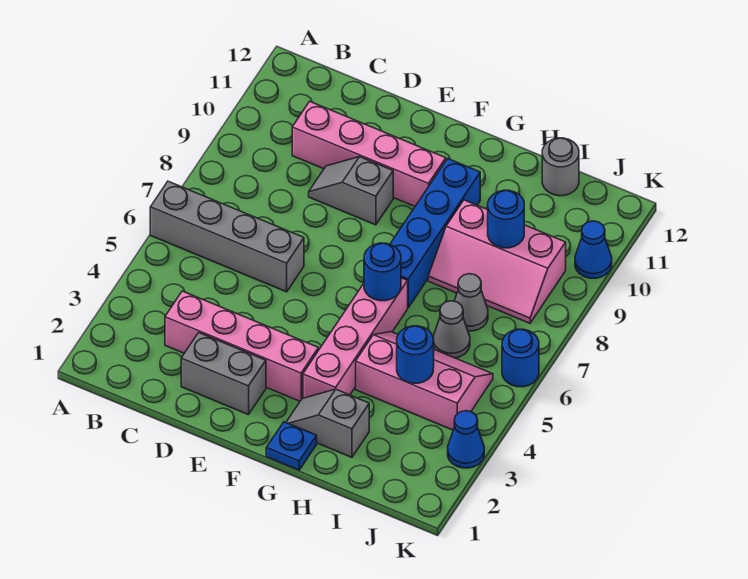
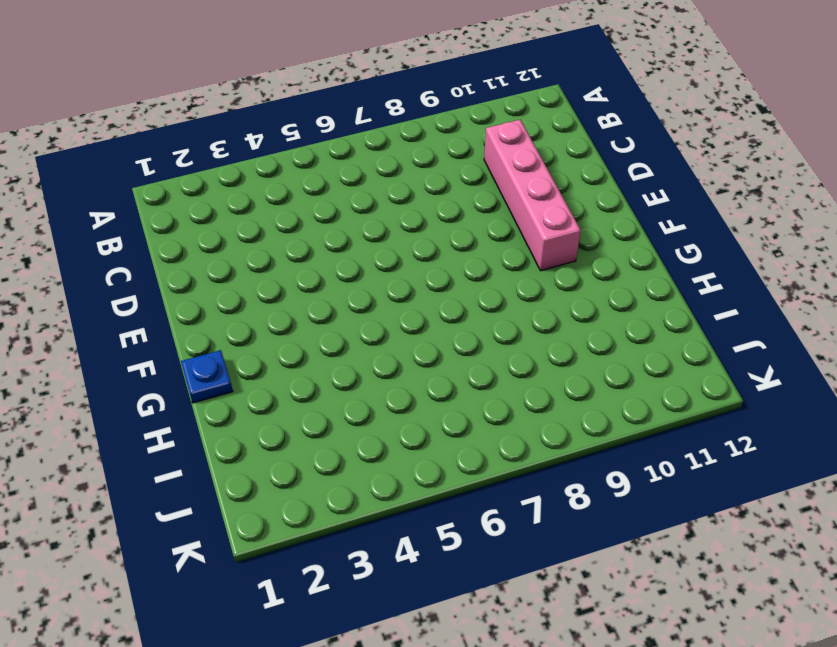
none -> grey 1x4 brick [150,181,304,292]
none -> pink 1x4 brick [165,291,319,401]
none -> grey 1x2 brick [181,333,266,415]

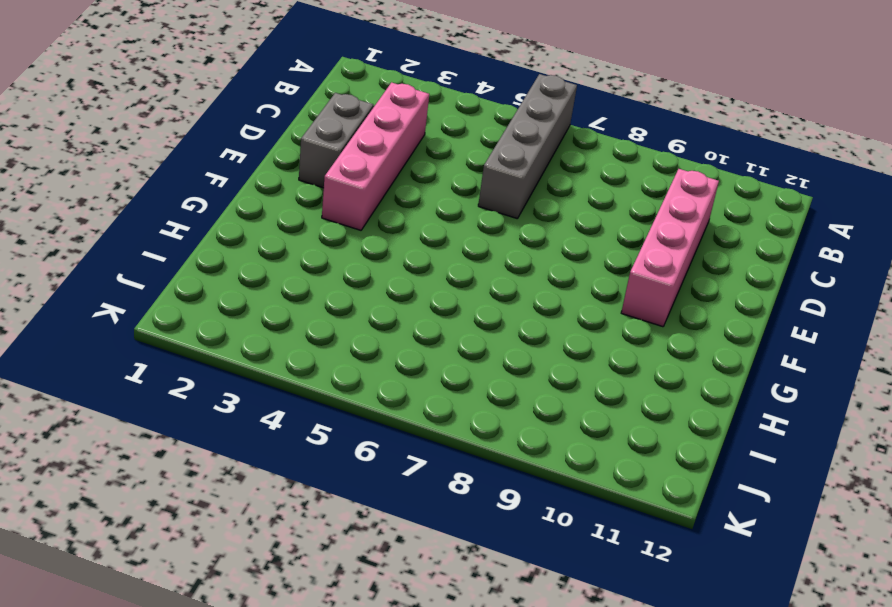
none -> grey 1x2 slope [309,157,393,225]
none -> blue 1x1 plate [266,422,317,470]
none -> grey 1x2 slope [286,389,369,457]

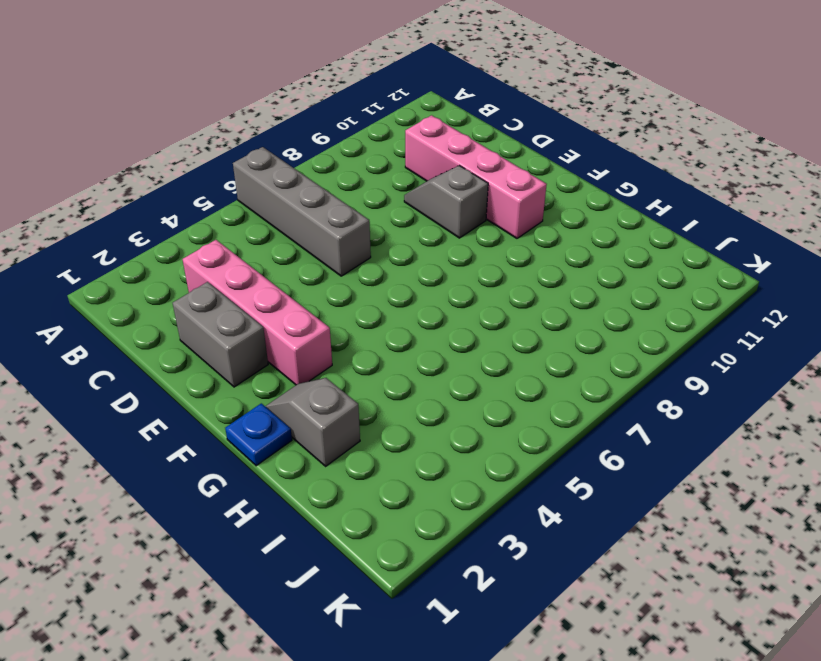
none -> pink 1x4 brick [303,278,408,398]
none -> blue 1x4 brick [390,159,480,307]
none -> pink 2x3 slope [356,332,493,430]

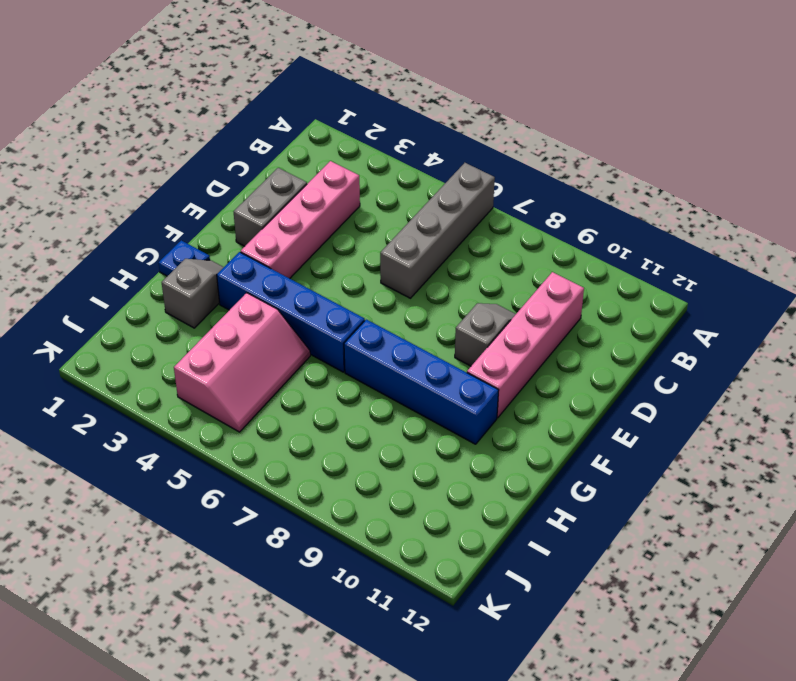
blue 1x4 brick [217,252,365,372] -> pink 1x4 brick [303,278,408,398]
none -> pink 2x3 slope [428,200,566,323]
none -> grey 1x1 cone [433,301,470,358]
none -> grey 1x1 cone [455,274,488,331]

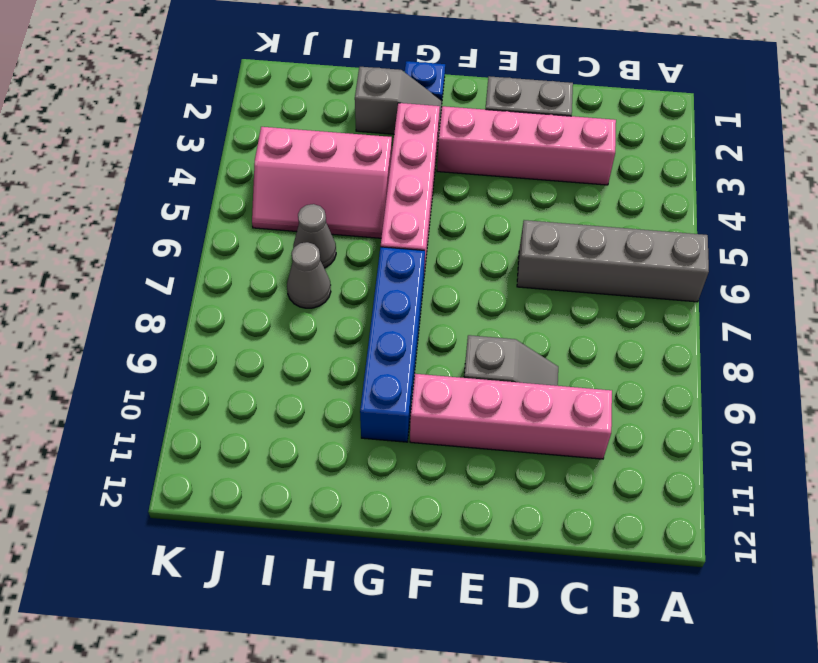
none -> pink 2x3 slope [428,200,566,323]
none -> grey 1x1 round brick [542,138,579,196]
none -> blue 1x1 cone [448,411,484,468]

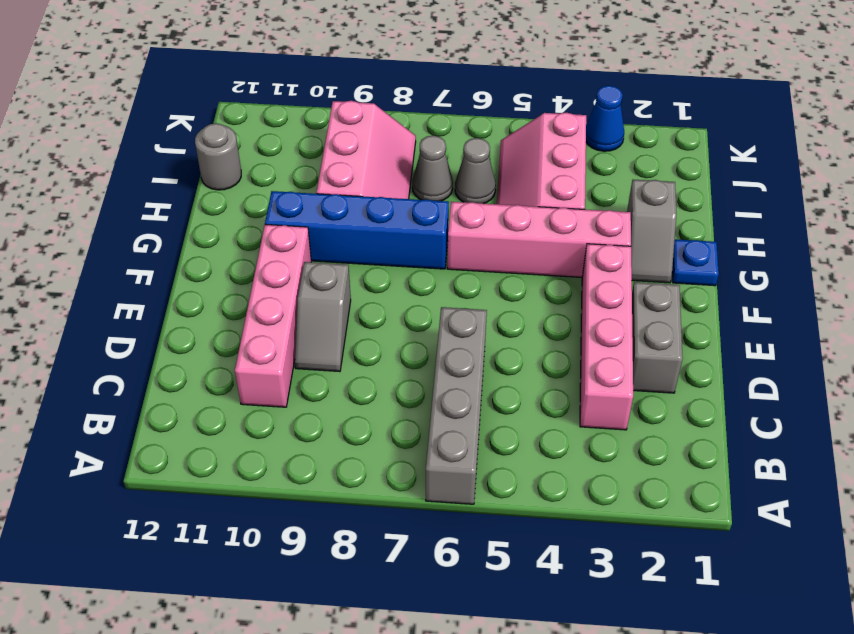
none -> blue 1x1 round brick [502,329,539,387]
none -> blue 1x1 cone [575,221,612,278]
none -> blue 1x1 round brick [364,243,401,301]

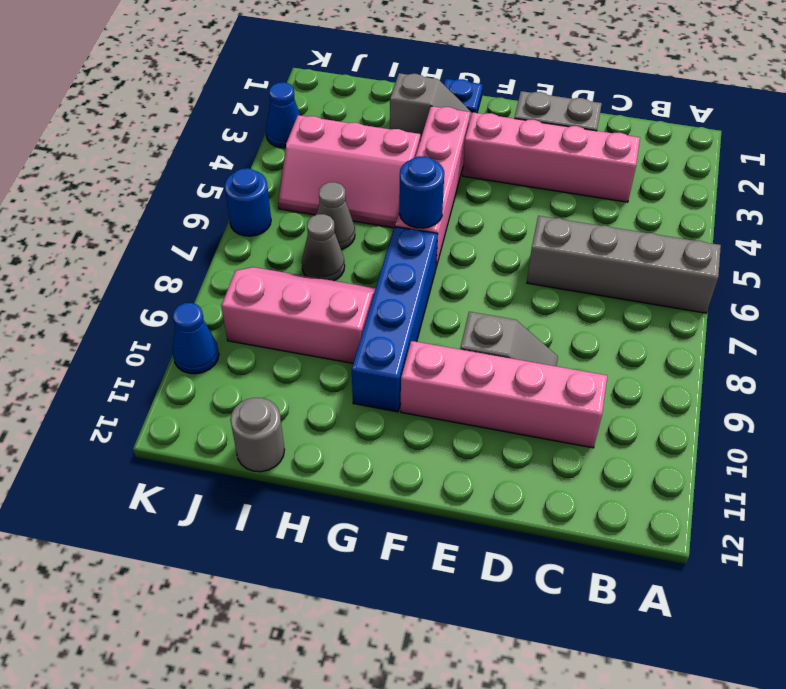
none -> blue 1x1 round brick [397,326,434,383]
none -> blue 1x1 round brick [488,190,524,248]

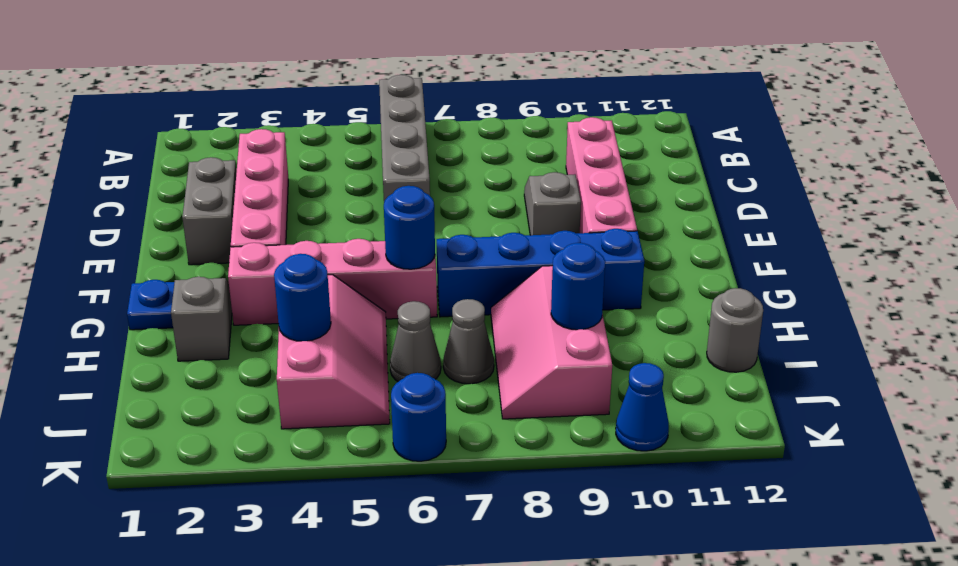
none -> blue 1x1 cone [448,411,484,468]

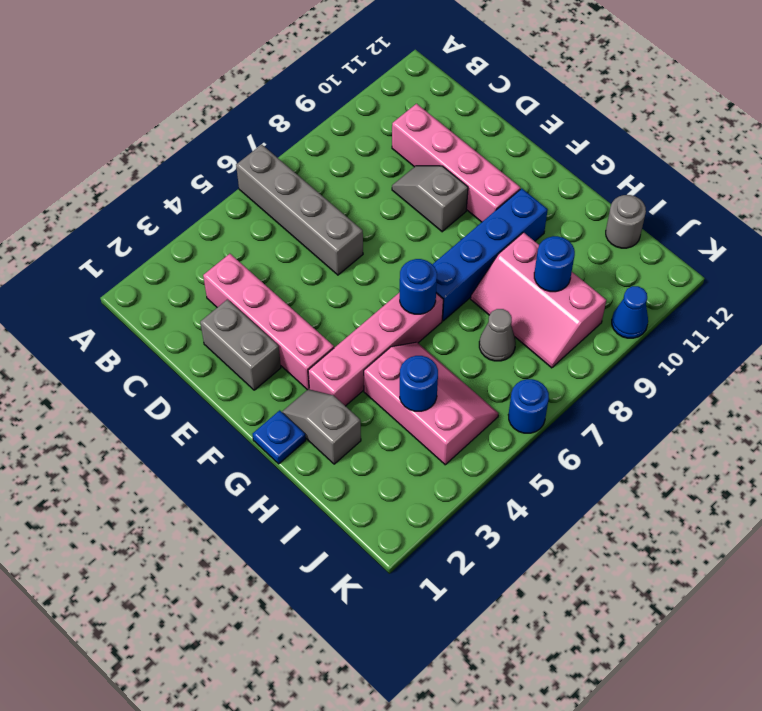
none -> grey 1x1 cone [433,301,470,358]
none -> blue 1x1 cone [448,411,484,468]

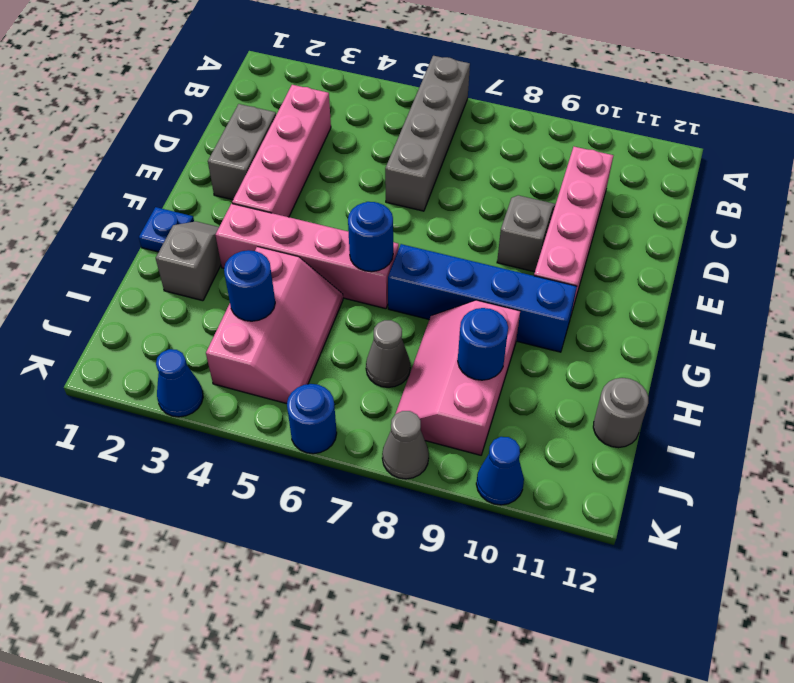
grey 1x1 cone [382,411,429,479] -> grey 1x1 cone moved to [433,301,470,358]

